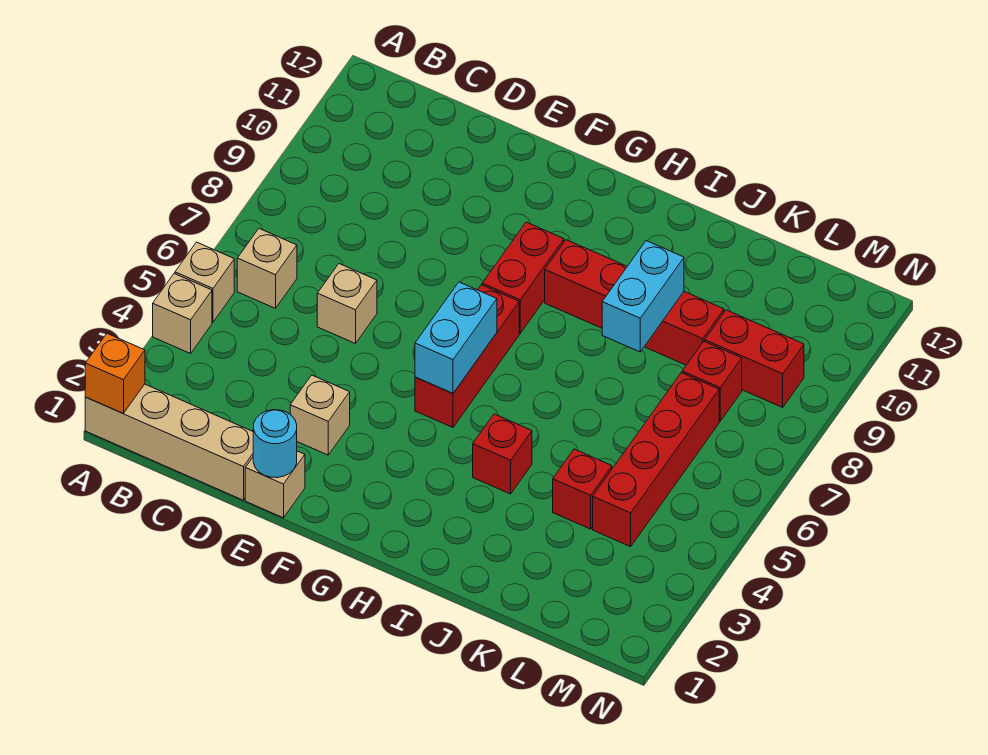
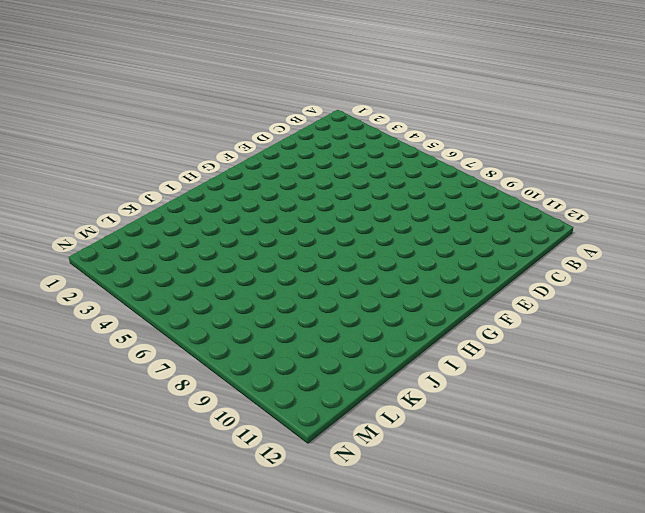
none -> tan 1x4 brick [85,384,253,500]
none -> tan 1x1 brick [153,274,212,354]
none -> tan 1x1 brick [175,242,234,322]

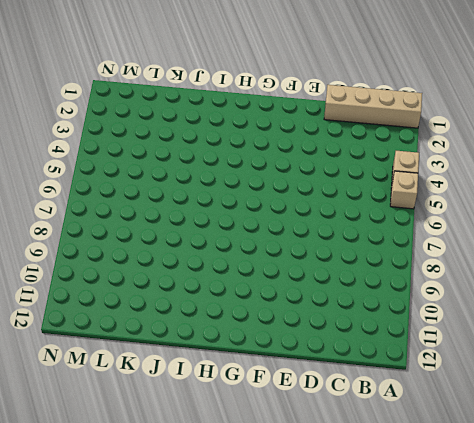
none -> tan 1x1 brick [237,229,297,308]
none -> tan 1x1 brick [317,264,377,344]
none -> tan 1x1 brick [245,451,305,518]

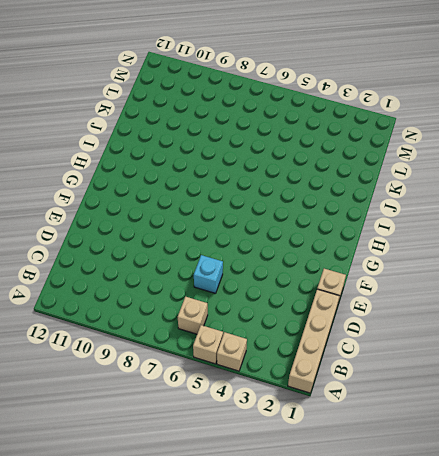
cyan 1x1 brick [194,255,223,293] -> tan 1x1 brick [317,264,377,344]
none -> tan 1x1 brick [290,375,350,455]
none -> red 1x3 brick [415,285,519,427]
none -> red 1x2 brick [482,222,564,333]

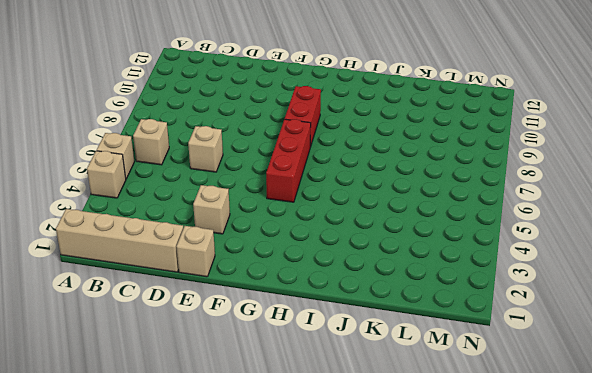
none -> red 1x4 brick [545,240,724,365]
none -> red 1x1 brick [473,414,532,494]
none -> red 1x1 brick [553,449,612,529]

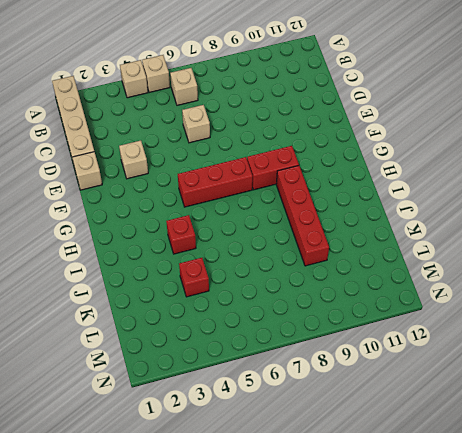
none -> red 1x4 brick [593,373,719,547]
none -> red 1x1 brick [682,341,742,421]
none -> red 1x2 brick [705,310,804,407]

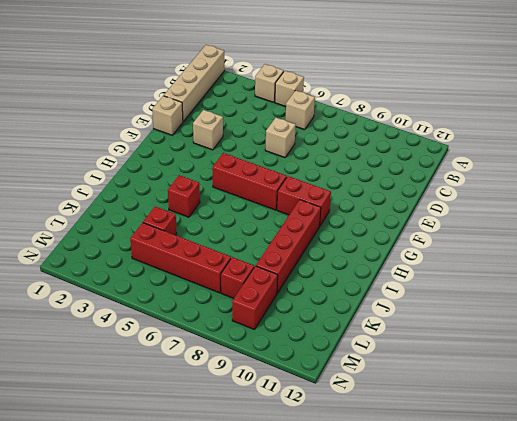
none -> orange 1x1 brick [85,334,145,413]
none -> cyan 1x1 round brick [253,410,297,478]
none -> cyan 1x2 brick [415,282,497,393]

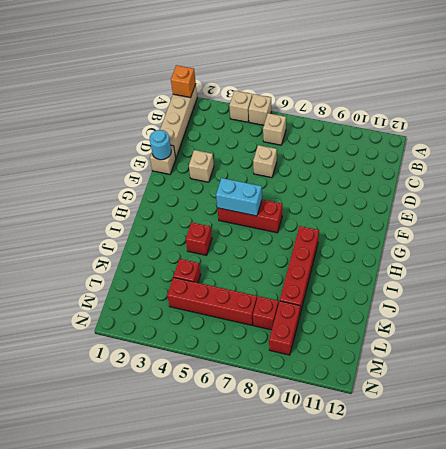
none -> red 1x2 brick [482,222,564,333]
none -> cyan 1x2 brick [602,241,684,352]

